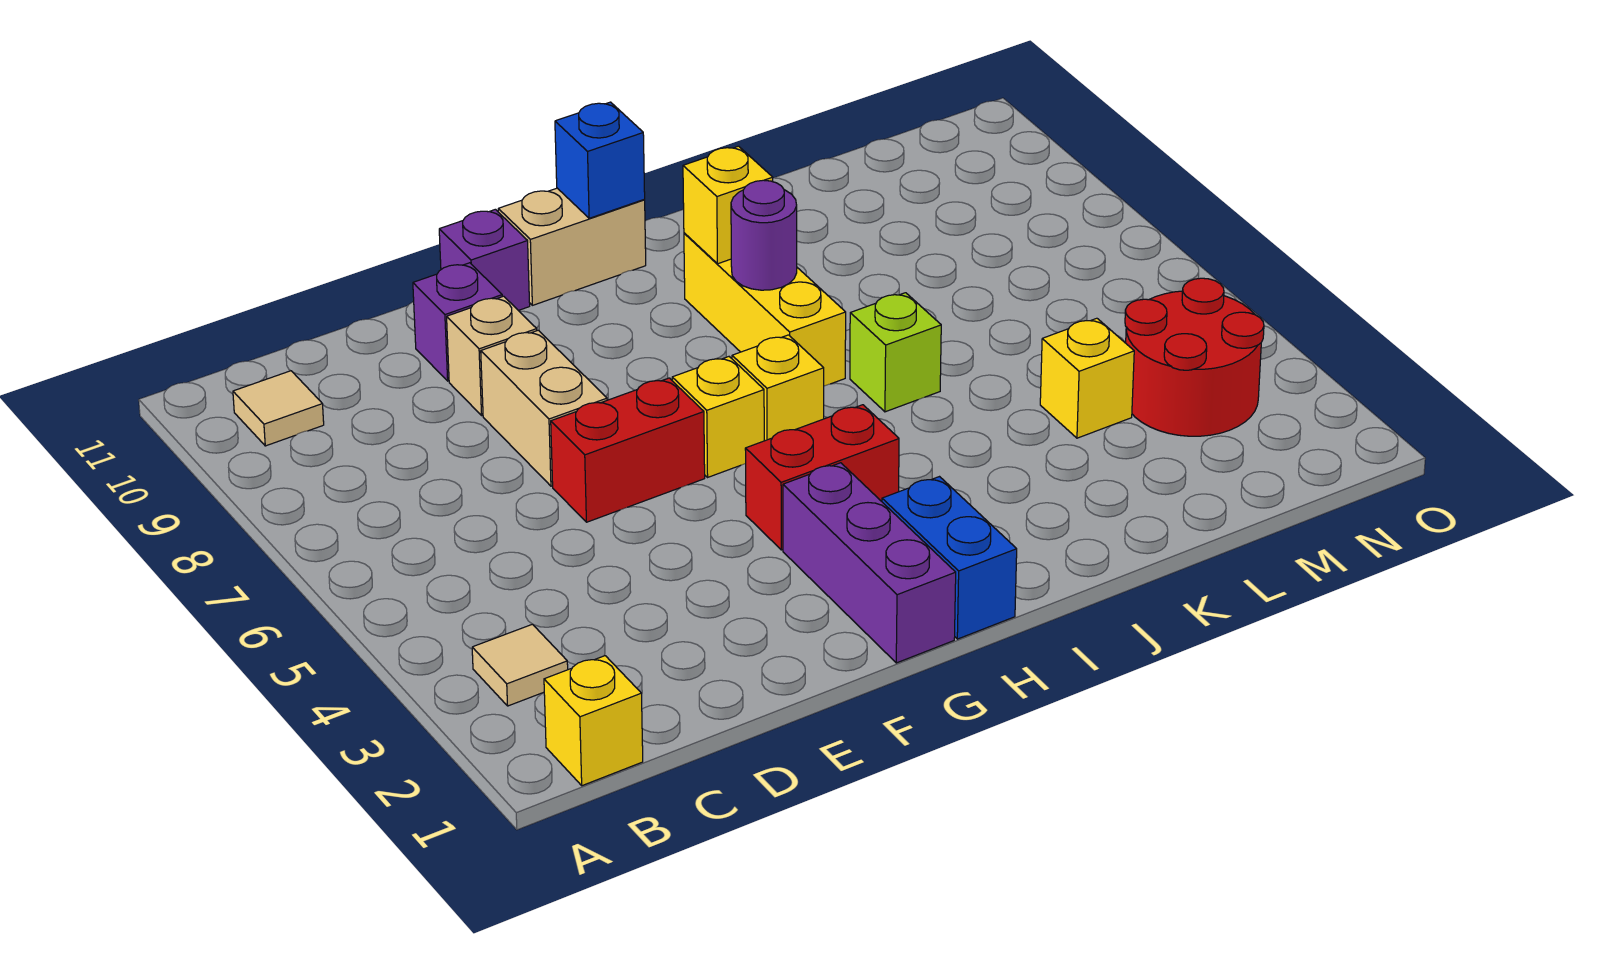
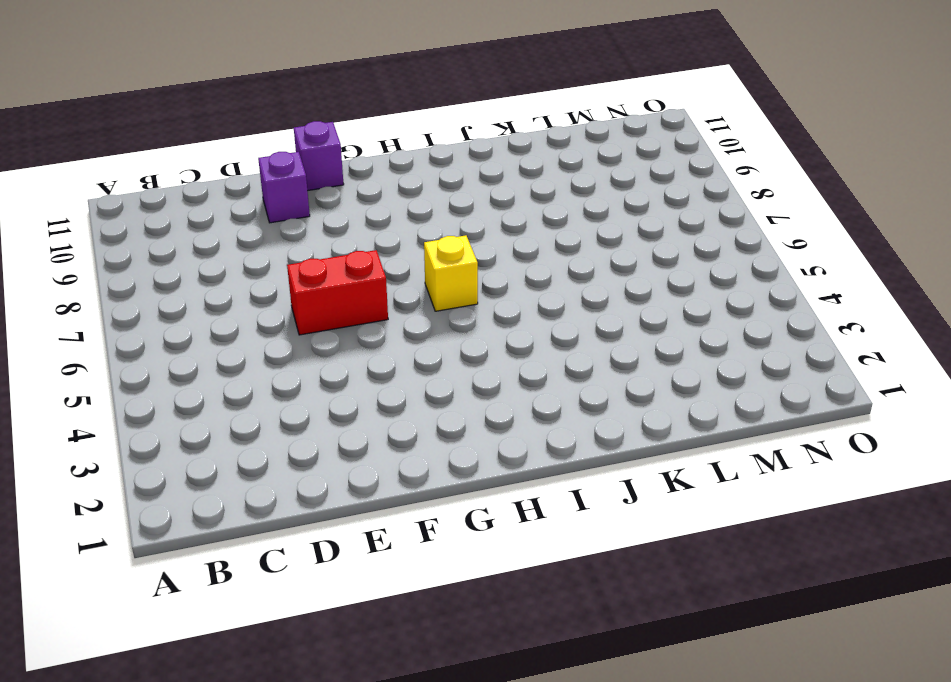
none -> yellow 1x1 brick [544,656,643,786]
none -> tan 1x1 tile [472,624,568,706]
none -> tan 1x1 tile [233,371,324,446]

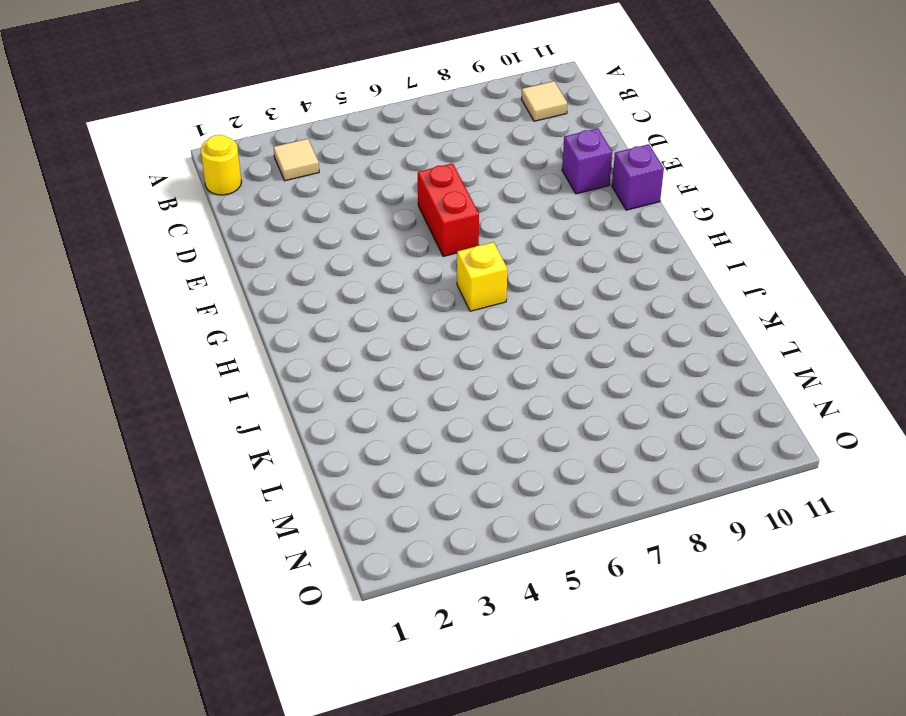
yellow 1x1 round brick [201,135,241,195] -> yellow 1x1 brick [544,656,643,786]
none -> tan 1x2 brick [481,330,607,486]
none -> tan 1x1 brick [447,296,537,415]
none -> purple 1x3 brick [783,463,956,663]

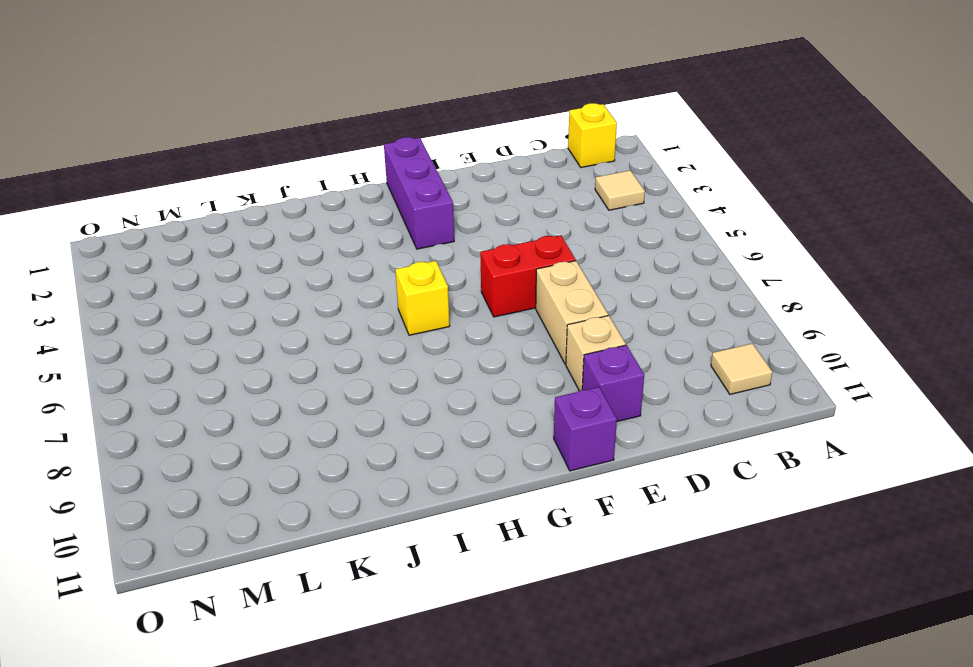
none -> red 1x2 brick [745,405,899,550]
none -> yellow 1x1 brick [672,357,764,477]
none -> tan 1x2 brick [498,188,646,305]

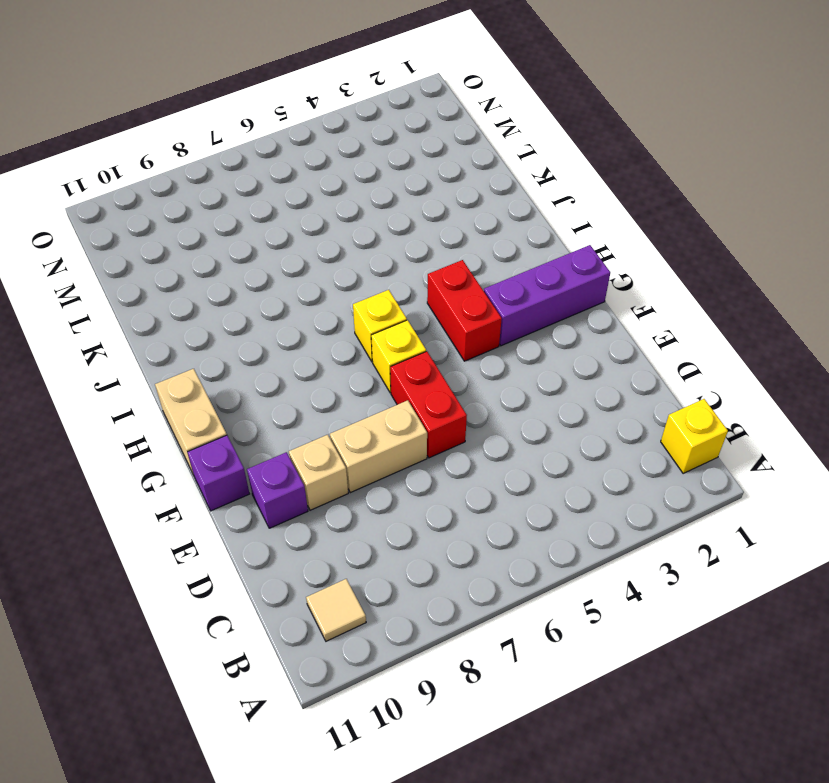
none -> tan 1x1 tile [472,624,568,706]
none -> blue 1x2 brick [882,477,1017,639]
none -> yellow 1x3 brick [684,233,846,386]

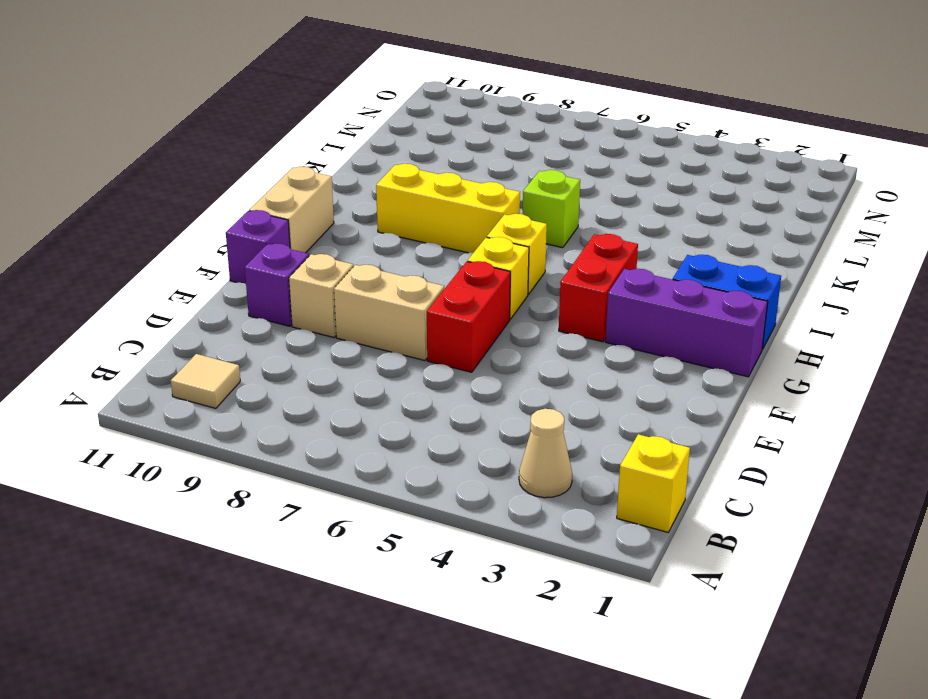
tan 1x1 cone [519,409,572,498] -> tan 1x1 tile [472,624,568,706]
none -> yellow 1x1 brick [1040,318,1134,438]
none -> red 2x2 round brick [1125,278,1264,436]
none -> blue 1x1 brick [555,102,645,218]

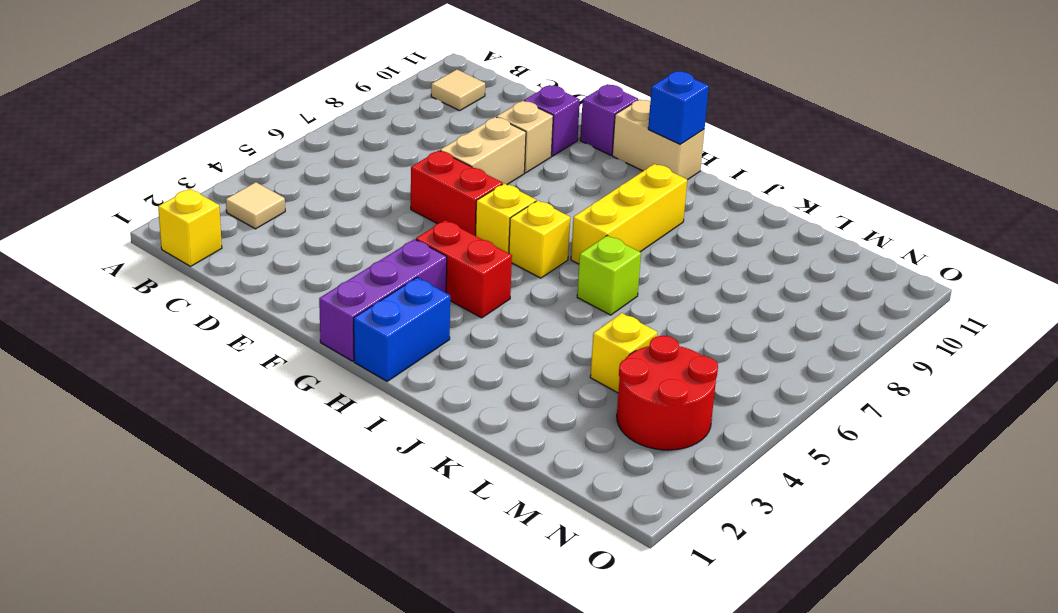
none -> purple 1x1 round brick [731,180,797,290]
none -> yellow 1x1 brick [683,146,773,264]

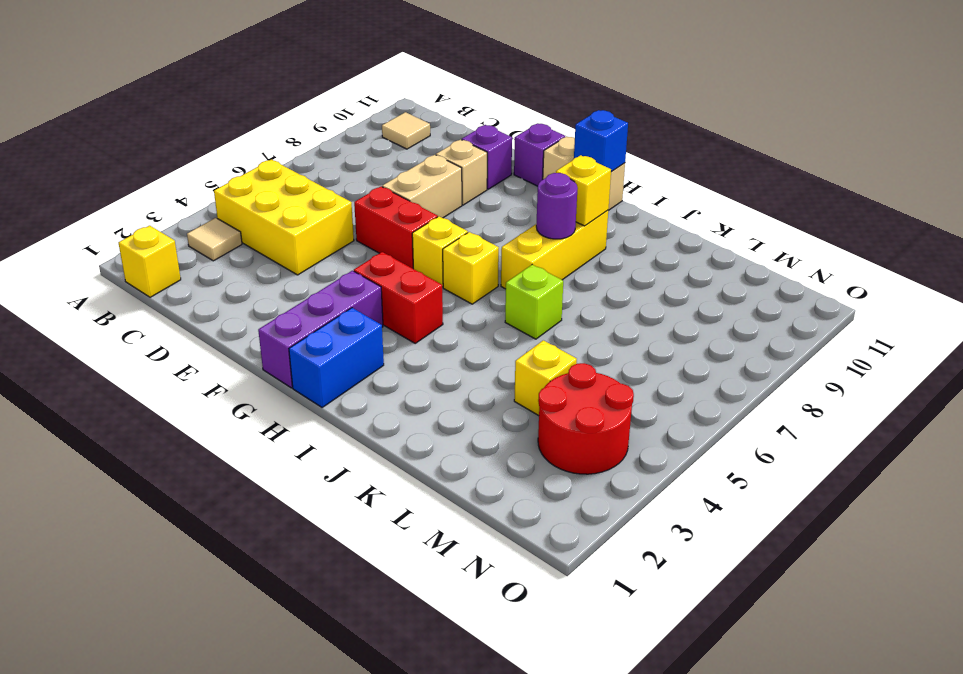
yellow 2x3 brick [214,160,354,275] -> none

